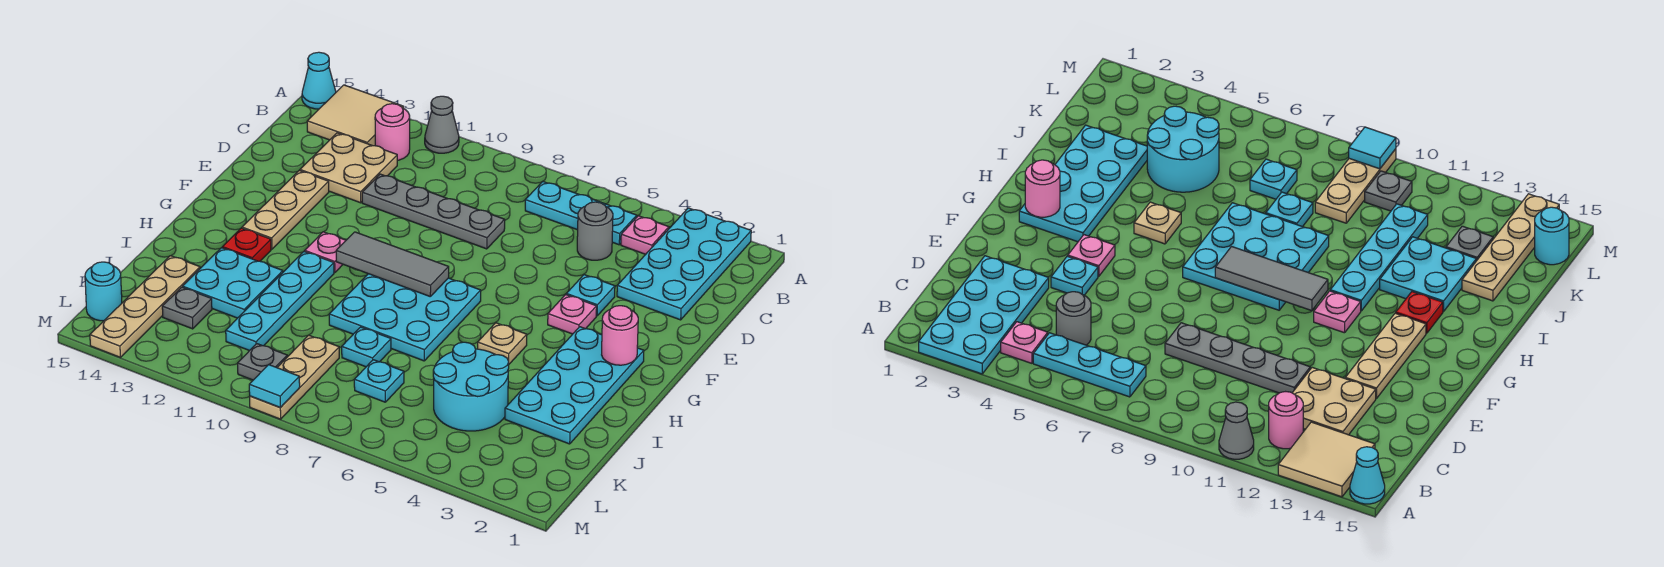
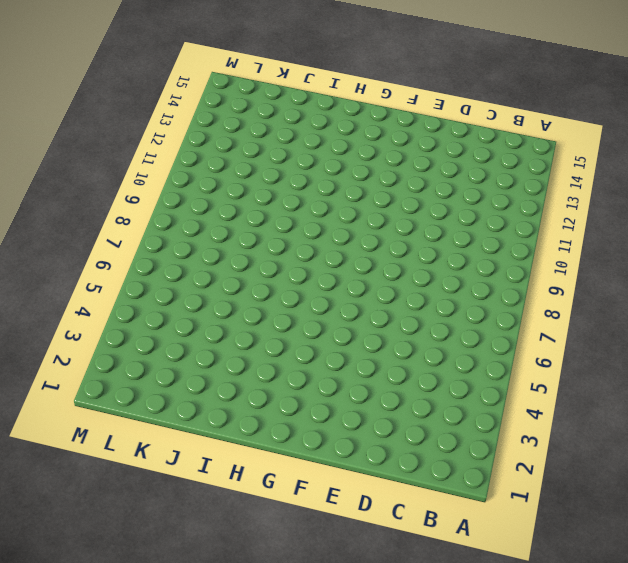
none -> cyan 2x4 plate [617,208,751,320]
none -> grey 1x1 cone [425,96,459,153]
none -> tan 2x2 tile [307,85,404,146]
none -> cyan 1x1 cone [302,52,336,109]

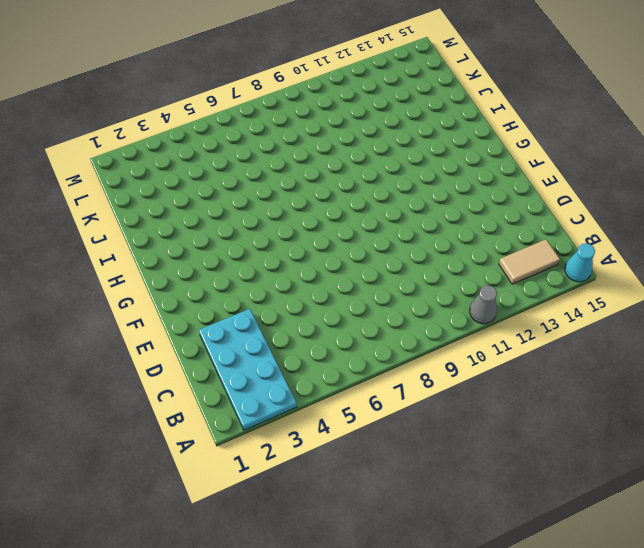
tan 1x2 tile [499,240,560,284] -> tan 2x2 tile [307,85,404,146]
none -> pink 1x1 plate [621,216,669,254]
none -> cyan 1x3 plate [525,182,637,245]
none -> pink 1x1 round brick [375,104,410,160]
none -> grey 1x1 round brick [577,202,613,260]

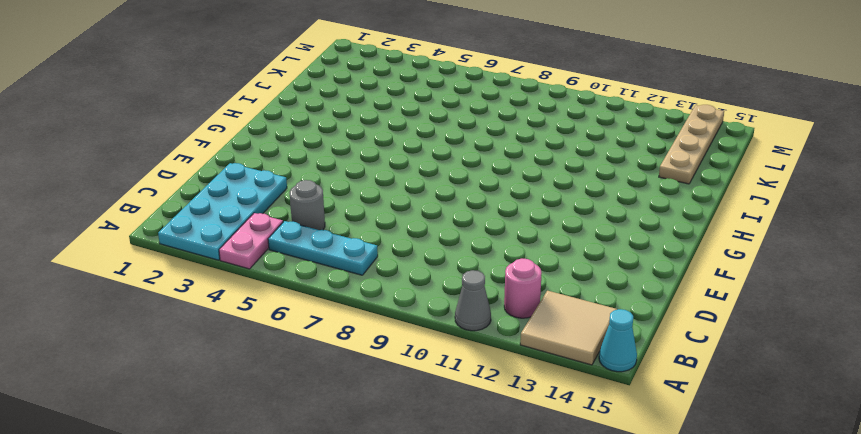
pink 1x2 plate [219,213,283,269] -> pink 1x1 plate [621,216,669,254]
none -> tan 2x2 plate [300,133,397,203]
none -> grey 1x4 plate [362,174,505,249]
none -> cyan 1x1 plate [566,275,615,316]
none -> tan 1x3 plate [242,171,329,249]

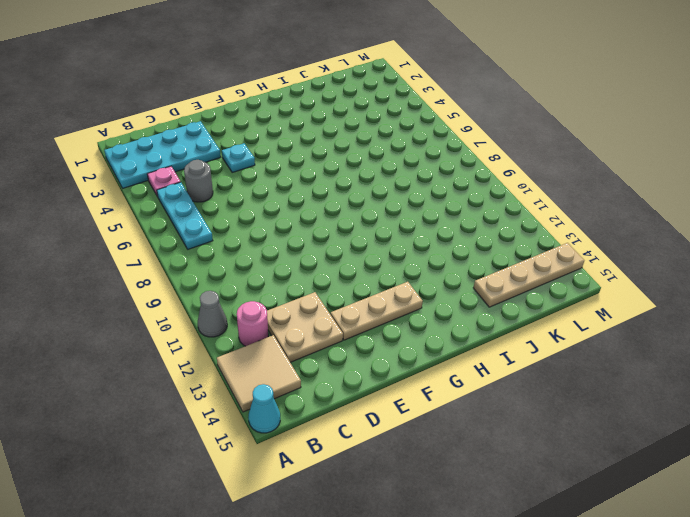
none -> grey 1x4 plate [362,174,505,249]
none -> pink 1x1 plate [548,295,597,334]
none -> cyan 2x4 plate [505,327,644,444]
none -> cyan 3x3 plate [329,274,481,361]

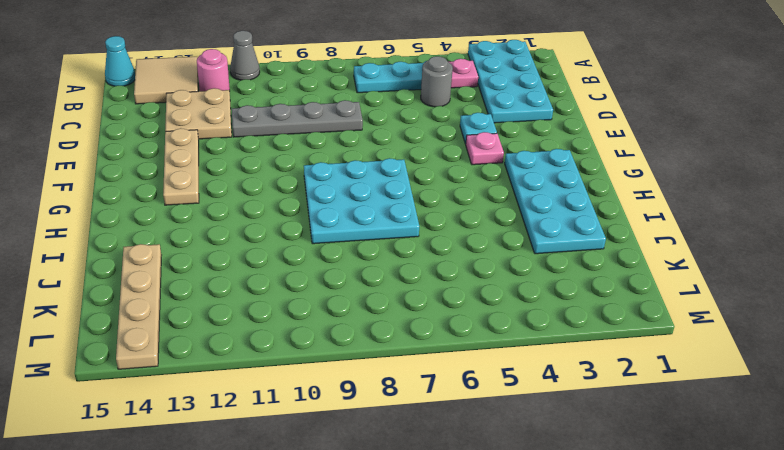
none -> pink 1x1 plate [305,232,346,273]
none -> tan 1x1 plate [478,323,527,364]
none -> cyan 1x4 plate [226,251,334,351]
none -> red 1x1 plate [222,228,271,261]

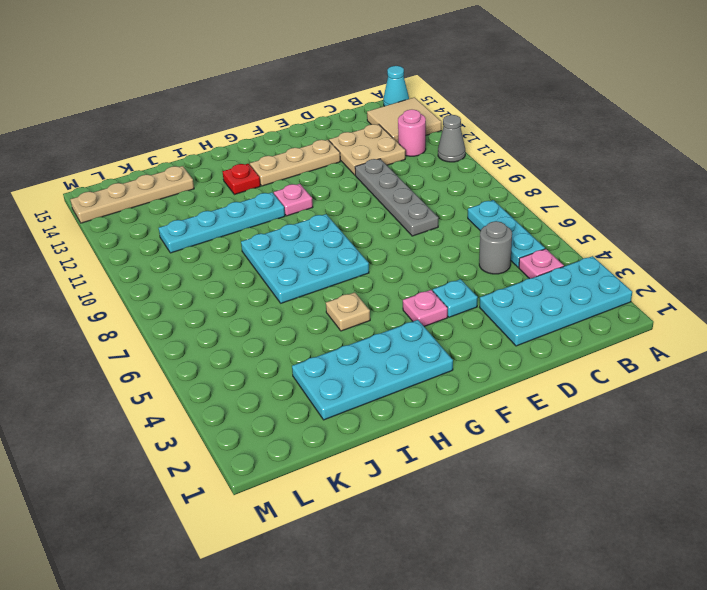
none -> cyan 2x2 plate [183,248,283,318]
none -> cyan 2x2 round brick [433,342,509,431]
none -> cyan 1x1 plate [342,327,391,367]
none -> cyan 1x1 plate [354,360,404,402]

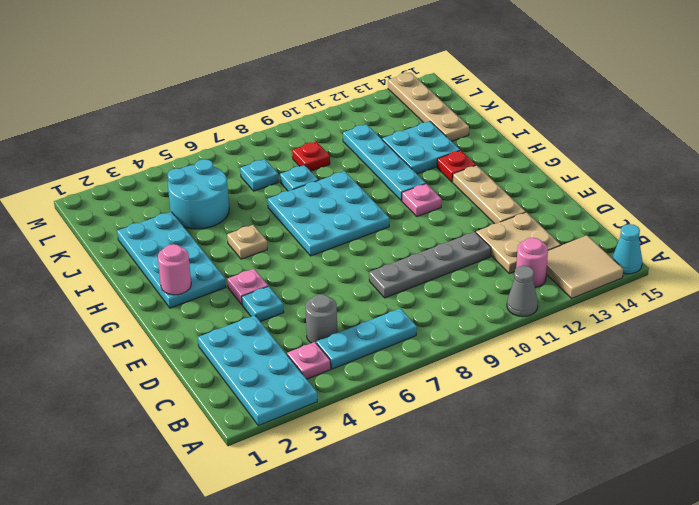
red 1x1 plate [292,141,330,171] -> tan 1x3 plate [250,335,339,419]
none -> grey 1x1 plate [162,287,212,329]
none -> grey 1x1 plate [238,344,287,380]
none -> cyan 1x1 round brick [85,262,122,321]
none -> grey 1x3 tile [336,232,449,296]

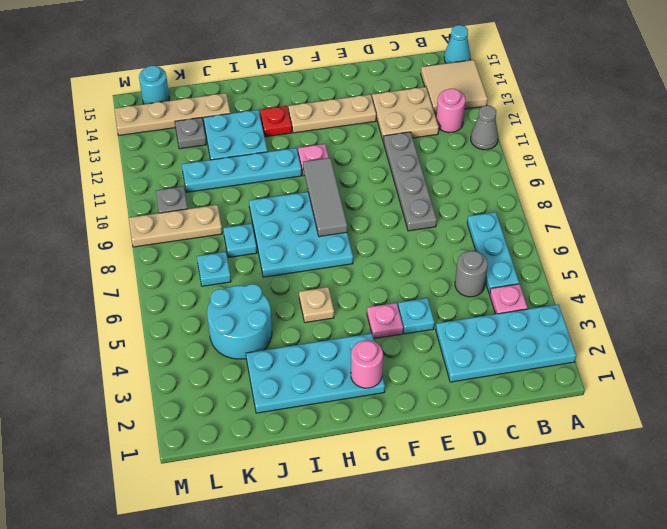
none -> cyan 1x1 tile [249,365,300,408]

